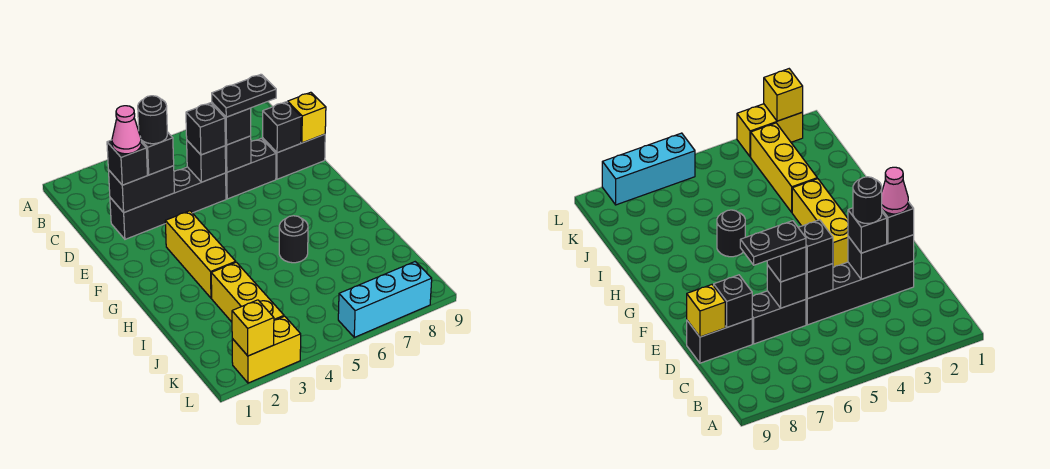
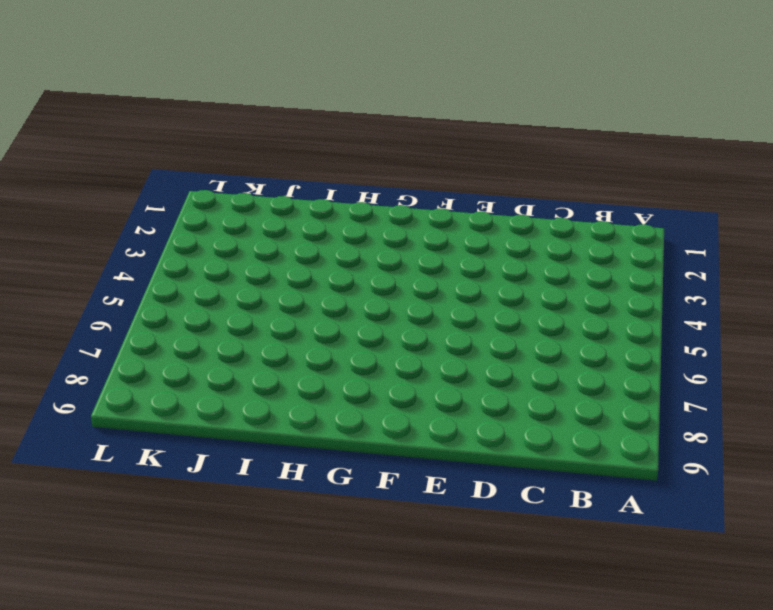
none -> black 1x4 brick [110,167,226,239]
none -> black 1x2 brick [226,138,276,199]
none -> black 1x2 brick [263,134,325,179]

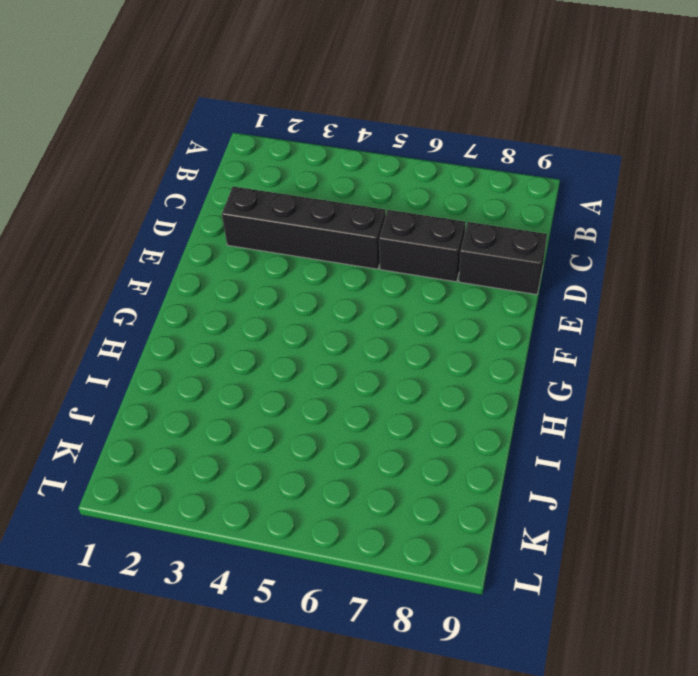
none -> yellow 1x3 brick [165,211,236,298]
none -> black 1x1 round brick [279,216,308,263]
none -> yellow 1x3 brick [211,262,284,322]

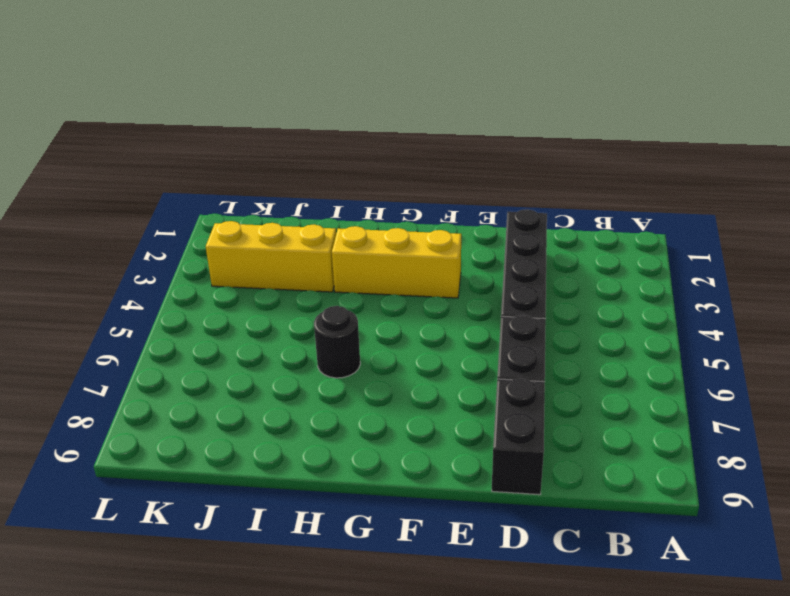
none -> yellow 1x2 brick [232,316,301,383]
none -> cyan 1x3 brick [338,262,432,337]
none -> black 1x2 brick [108,166,174,213]

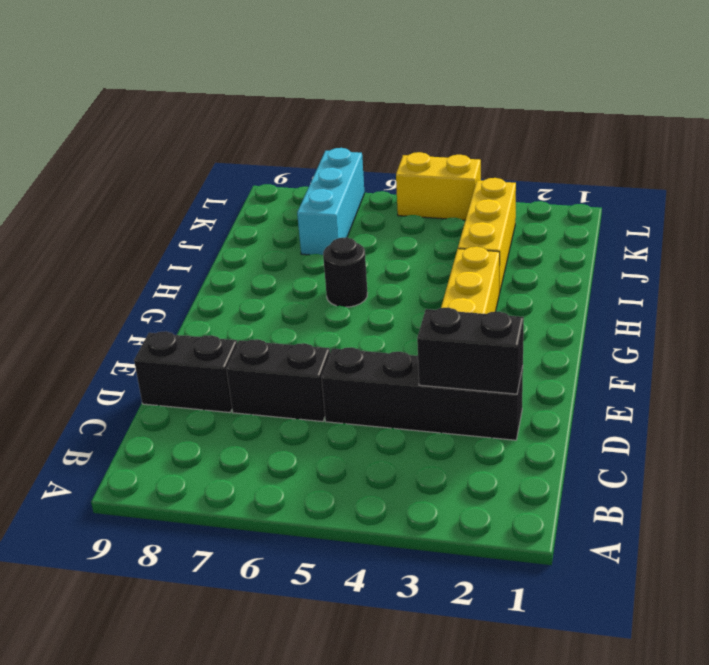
cyan 1x3 brick [297,148,365,255] -> cyan 1x3 brick turned to [338,262,432,337]
yellow 1x2 brick [396,152,481,220] -> yellow 1x2 brick moved to [232,316,301,383]
none -> black 1x1 brick [187,141,226,182]
none -> black 1x1 brick [225,136,251,172]
none -> black 1x1 brick [263,102,301,153]

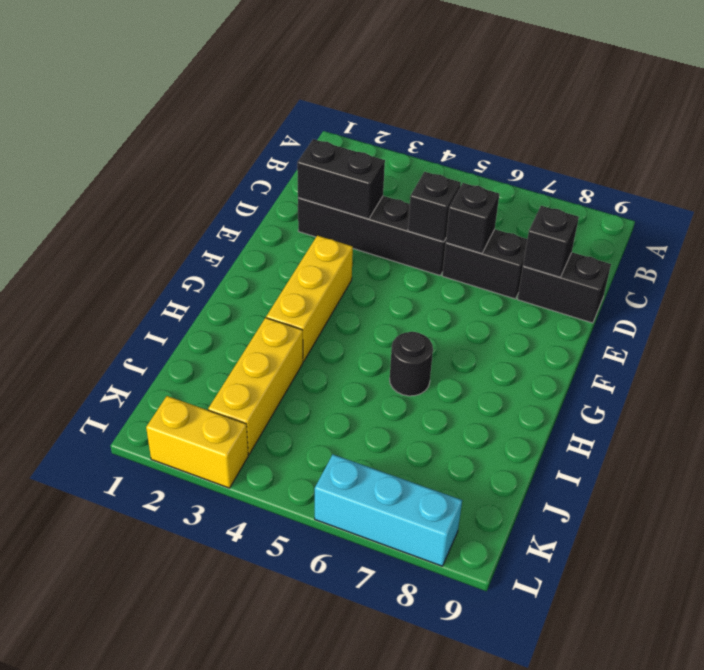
none -> yellow 1x1 brick [288,92,326,143]
none -> yellow 1x1 brick [232,300,274,356]
none -> black 1x1 brick [107,140,147,185]

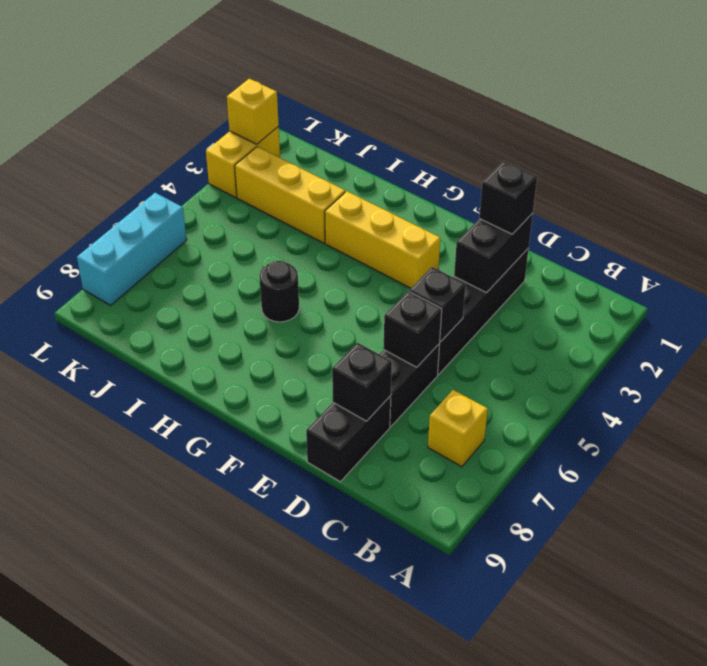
yellow 1x1 brick [428,390,488,467] -> yellow 1x1 brick moved to [288,92,326,143]
none -> black 1x1 brick [138,130,174,175]
none -> black 1x1 brick [186,103,225,155]
none -> black 1x1 brick [212,103,251,145]

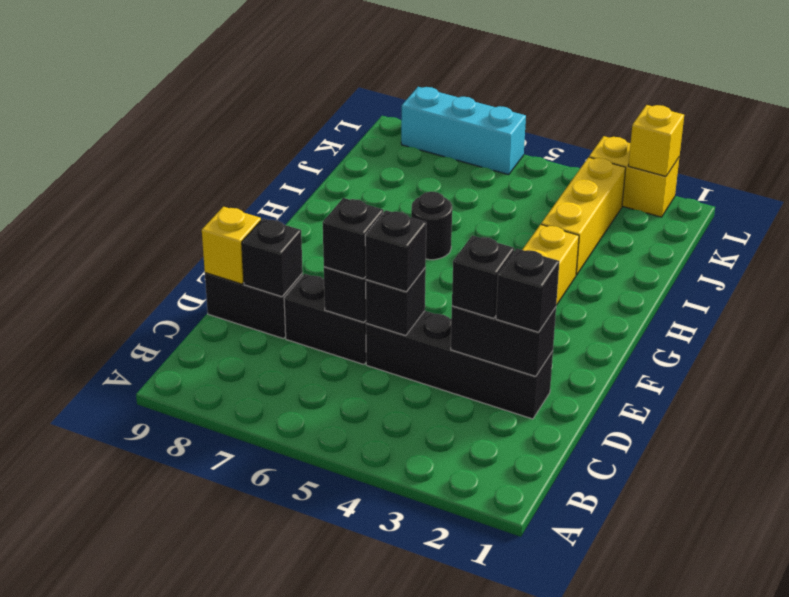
none -> pink 1x1 cone [112,106,141,154]
none -> black 1x1 round brick [138,96,167,144]
none -> black 1x2 plate [212,74,276,117]

